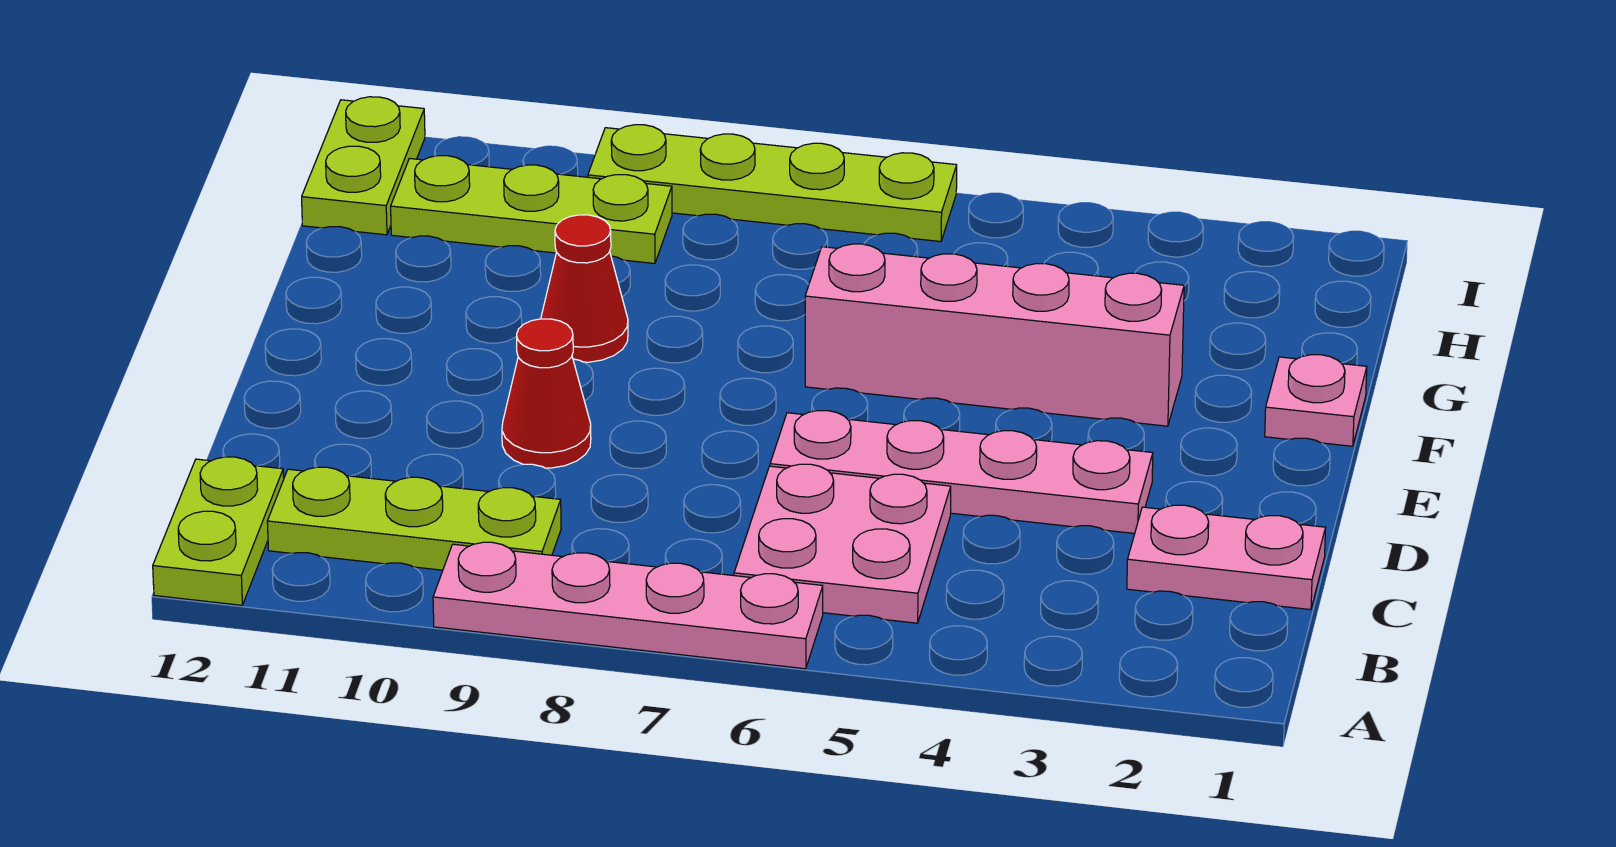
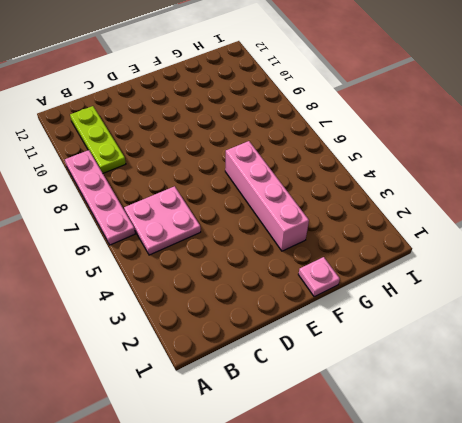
none -> lime 1x2 plate [153,457,284,605]
none -> pink 1x2 plate [1127,505,1325,610]
none -> pink 1x4 plate [770,411,1153,533]

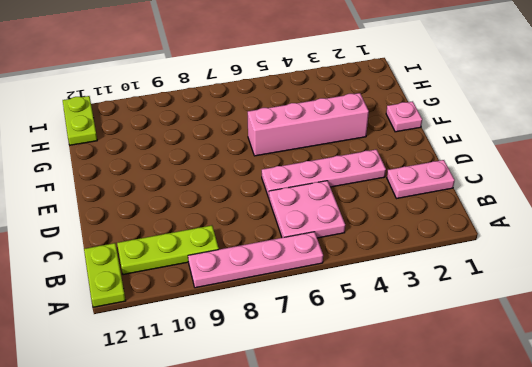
none -> red 1x1 cone [502,319,591,468]
none -> red 1x1 cone [541,215,628,362]
none -> lime 1x3 plate [391,156,672,264]

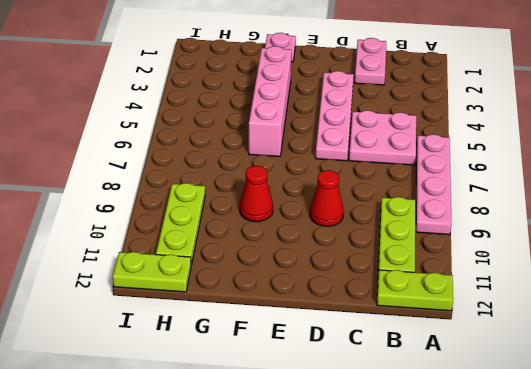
none -> lime 1x4 plate [588,125,957,242]

